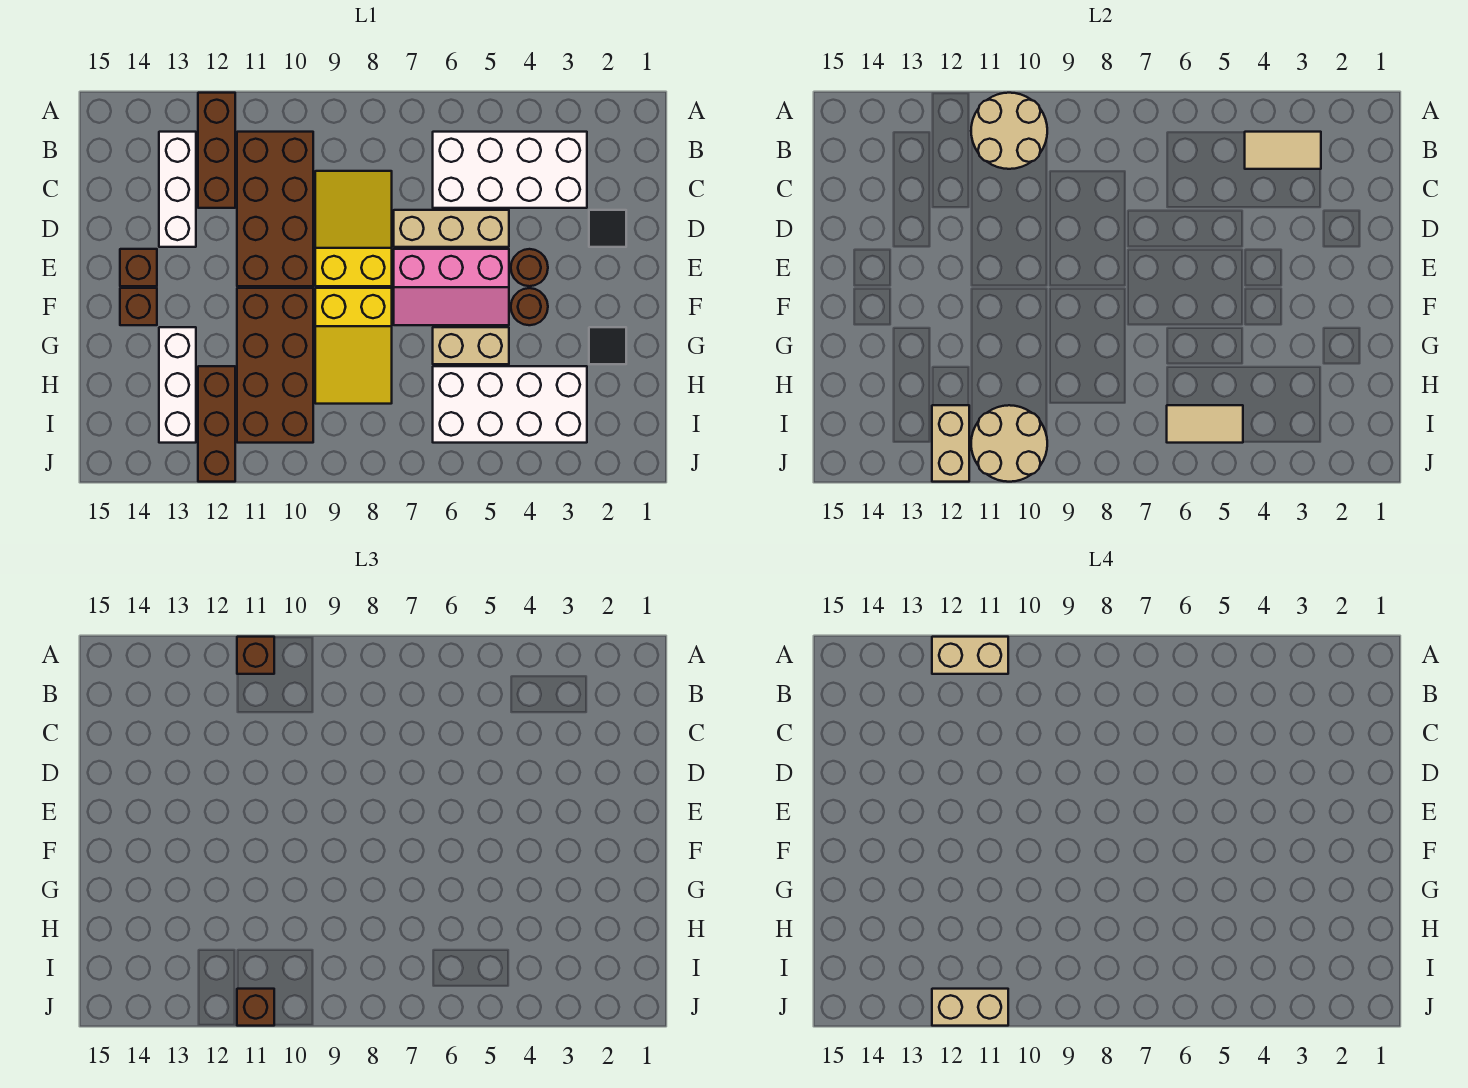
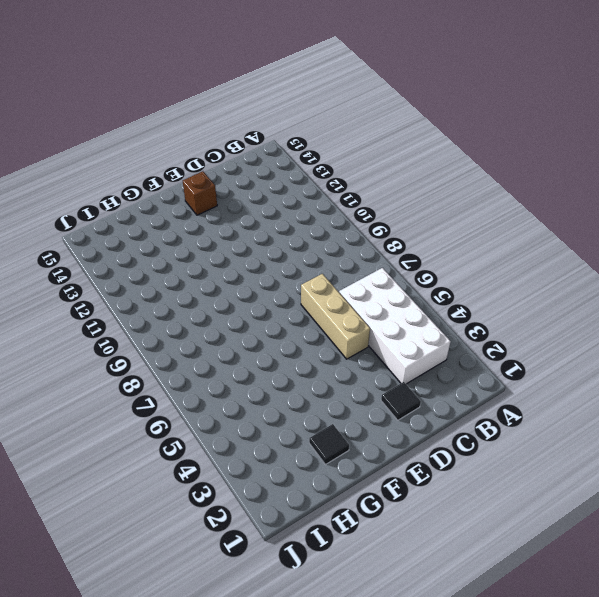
none -> brown 1x3 brick [198,93,235,208]
none -> brown 2x4 brick [237,132,313,286]
none -> white 1x3 brick [159,132,196,247]

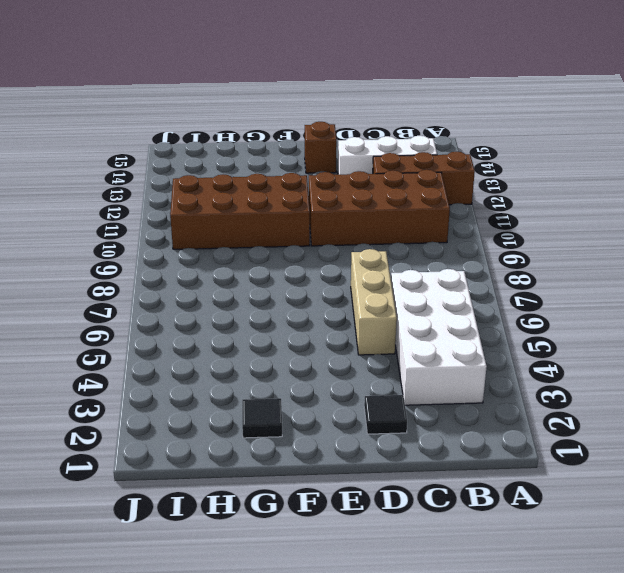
none -> yellow 2x3 slope [315,171,392,286]
none -> brown 1x1 round brick [511,249,548,286]
none -> pink 2x3 slope [394,249,509,325]

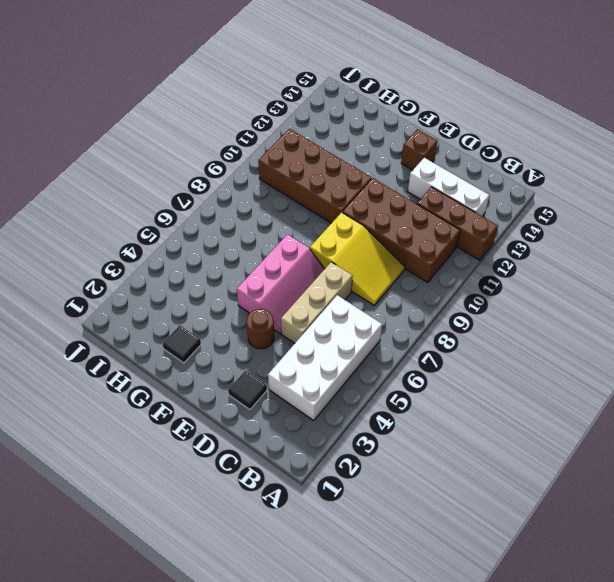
pink 2x3 slope [237,234,324,334] -> pink 2x3 slope turned to [394,249,509,325]
none -> brown 1x1 round brick [511,288,548,325]
none -> yellow 2x3 slope [315,288,392,404]
none -> brown 1x1 brick [120,288,157,325]

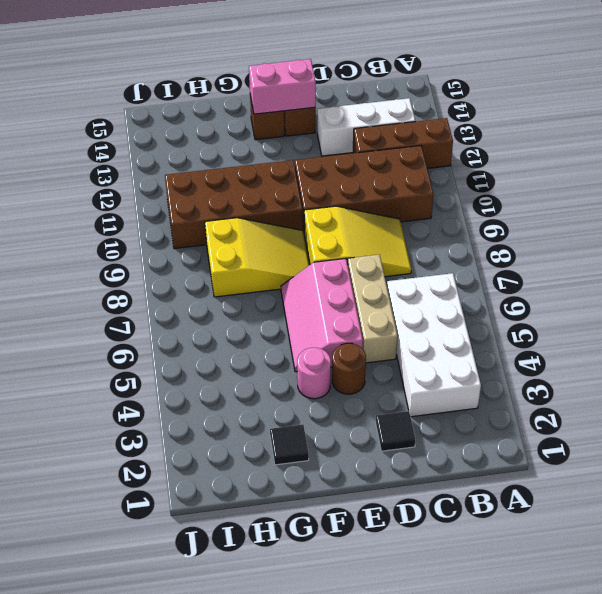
pink 1x2 brick [249,59,316,114] -> none
pink 1x1 round brick [297,348,331,399] -> brown 1x1 round brick [511,288,548,325]
yellow 2x3 slope [205,218,309,297] -> yellow 2x3 slope turned to [315,288,392,404]
none -> tan 1x2 brick [433,327,509,364]
none -> white 1x3 brick [159,327,196,443]
none -> white 2x4 brick [433,366,587,443]

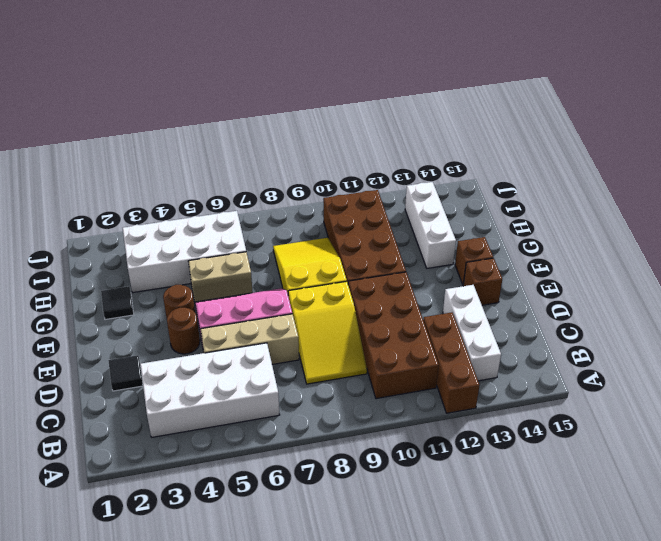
none -> brown 1x3 brick [198,366,235,482]
none -> tan 2x2 round brick [971,93,1047,169]
none -> tan 1x2 tile [1245,132,1321,169]

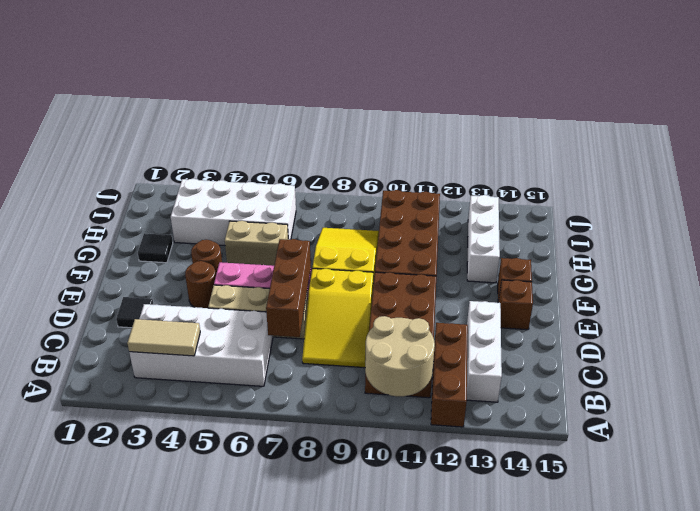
brown 1x3 brick [266,239,311,337] -> brown 1x3 brick moved to [198,366,235,482]
none -> tan 1x2 tile [1167,405,1243,443]
none -> tan 2x2 round brick [971,405,1047,482]
none -> tan 1x2 brick [932,405,969,482]

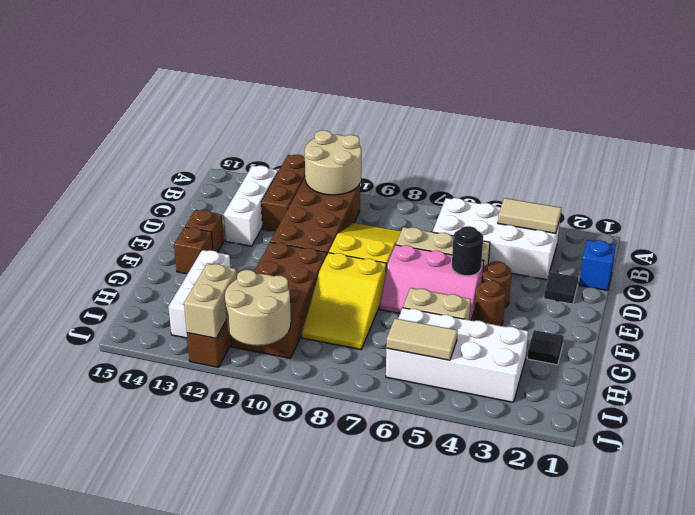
blue 1x1 brick [579,240,616,291] -> none
black 1x1 round brick [452,226,483,276] -> none
none -> brown 1x1 brick [237,637,274,674]
none -> brown 1x1 brick [237,989,274,1026]
none -> tan 1x2 brick [932,637,1008,674]

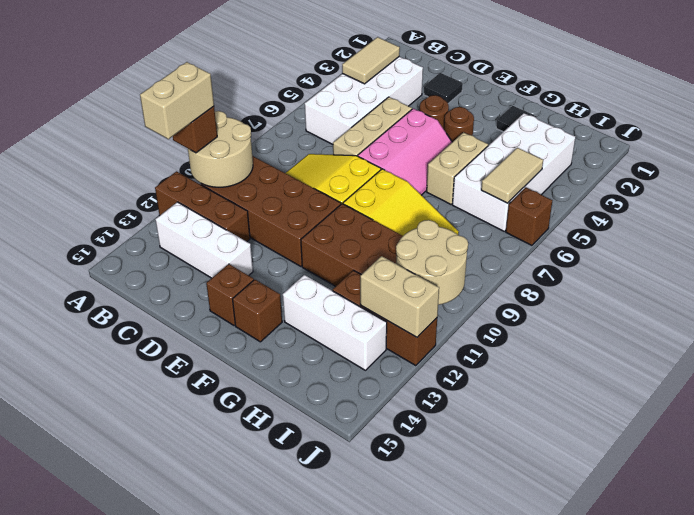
brown 1x1 brick [506,188,552,245] -> brown 1x1 brick moved to [237,989,274,1026]
none -> tan 1x2 brick [932,989,1008,1026]

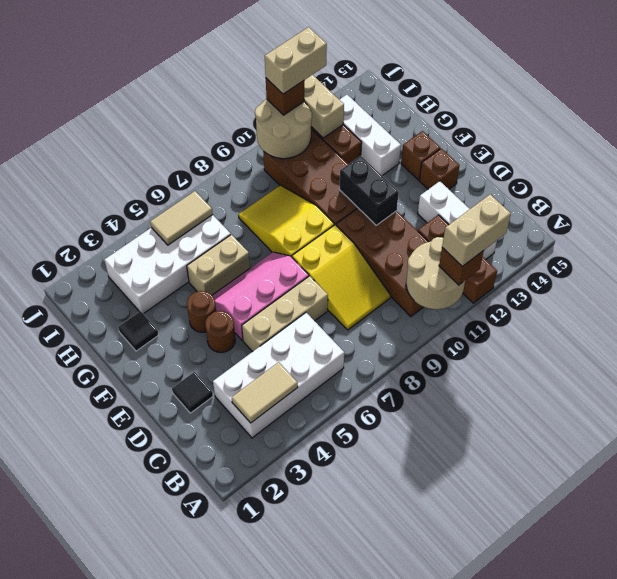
black 1x2 brick [339,156,399,225] -> none

